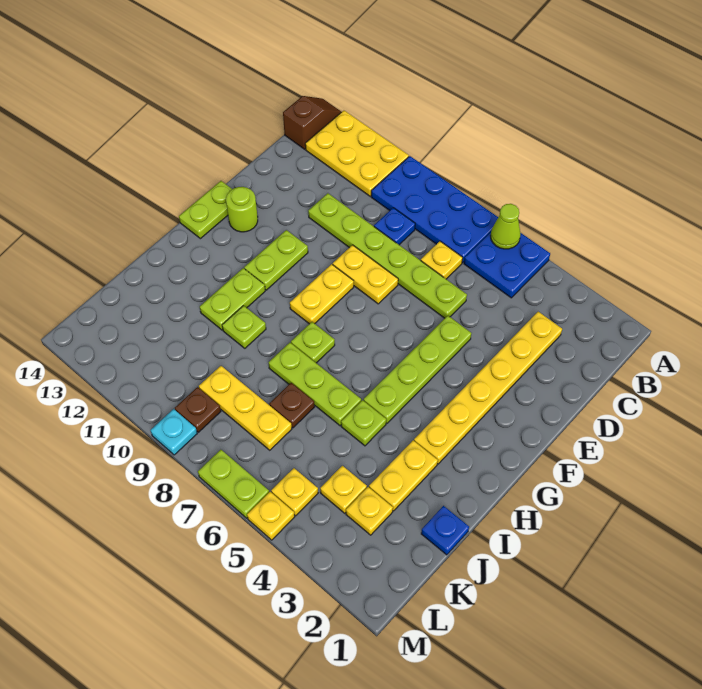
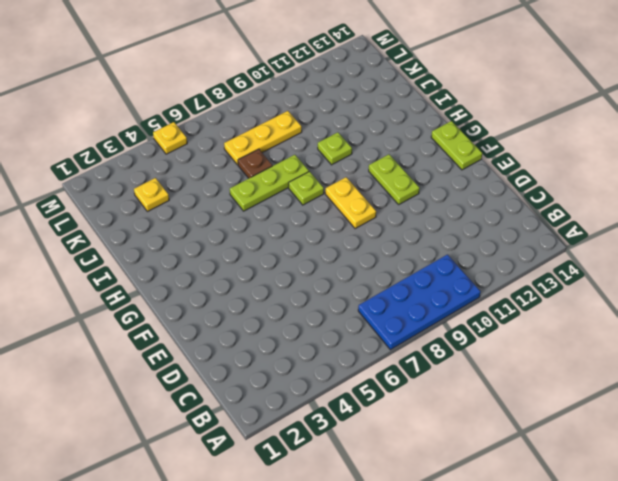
none -> blue 2x2 plate [464,232,550,298]
none -> yellow 2x3 plate [305,111,409,196]
none -> brown 1x2 slope [283,96,341,149]
none -> yellow 1x6 plate [414,312,562,464]

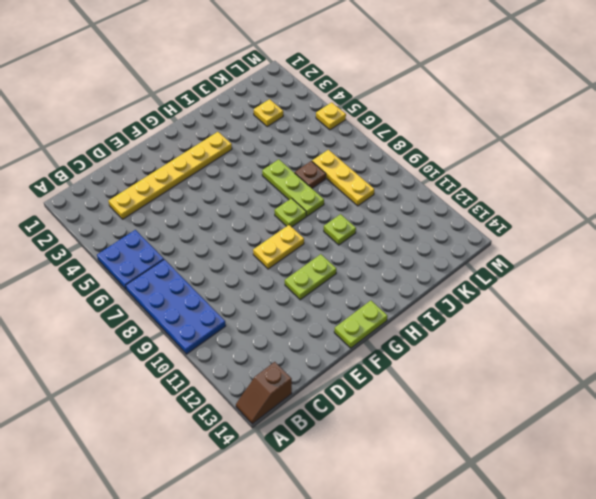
none -> yellow 2x3 plate [305,111,409,196]
none -> yellow 1x1 plate [421,241,463,279]
none -> blue 1x1 plate [374,208,415,245]
none -> lime 1x6 plate [308,193,467,318]

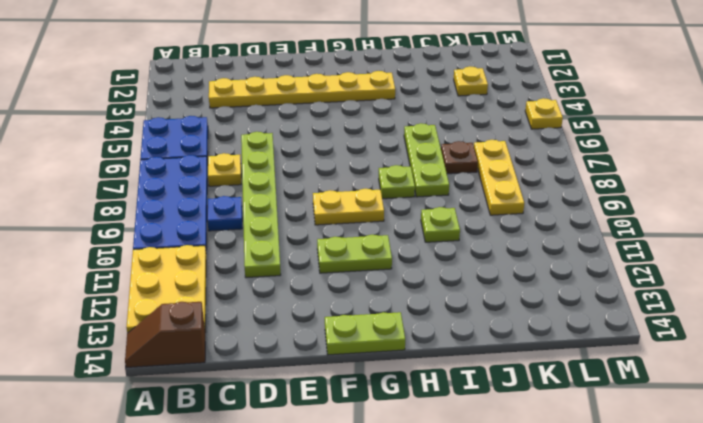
none -> lime 1x4 plate [364,316,471,423]
none -> yellow 1x2 plate [333,245,398,304]
none -> lime 1x1 round brick [226,187,258,232]
none -> lime 1x2 plate [200,268,265,330]

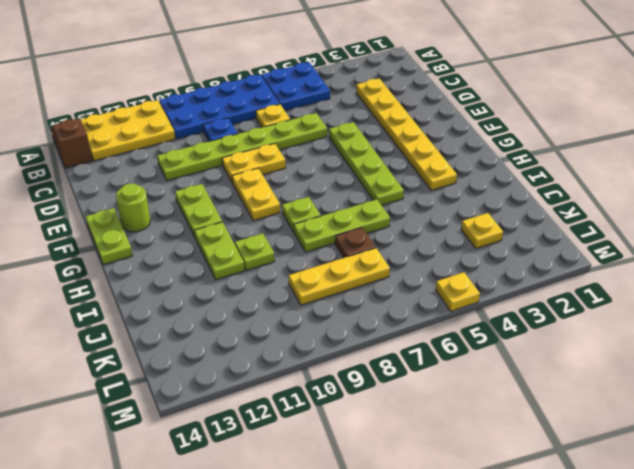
none -> yellow 1x2 plate [369,440,438,511]
none -> lime 1x1 plate [341,400,386,446]
none -> blue 1x1 plate [421,506,469,555]
none -> yellow 1x1 plate [320,466,367,513]

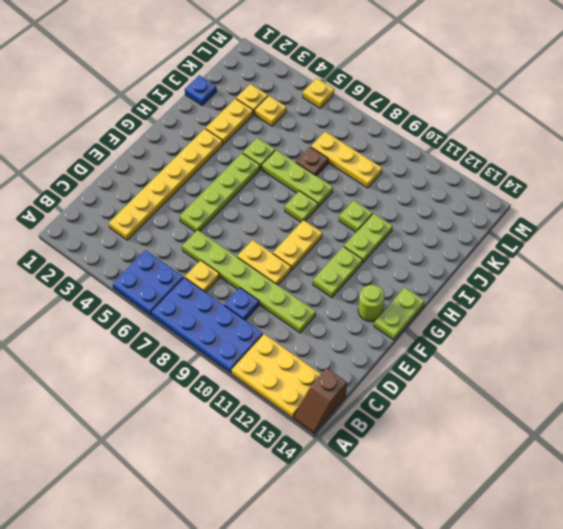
none -> yellow 1x1 plate [271,468,318,516]
none -> brown 1x1 plate [175,387,221,432]
none -> lime 1x2 plate [198,450,269,518]
none -> cyan 1x1 plate [151,409,197,455]

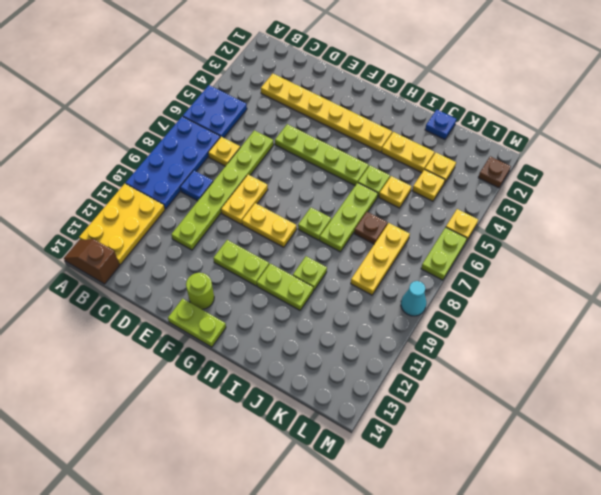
yellow 1x1 plate [379,176,412,208] -> yellow 1x1 plate moved to [271,468,318,516]
brown 1x1 plate [478,156,511,188] -> brown 1x1 plate moved to [175,387,221,432]
cyan 1x1 cone [401,281,426,316] -> cyan 1x1 plate [151,409,197,455]
none -> lime 1x1 cone [491,204,521,249]

